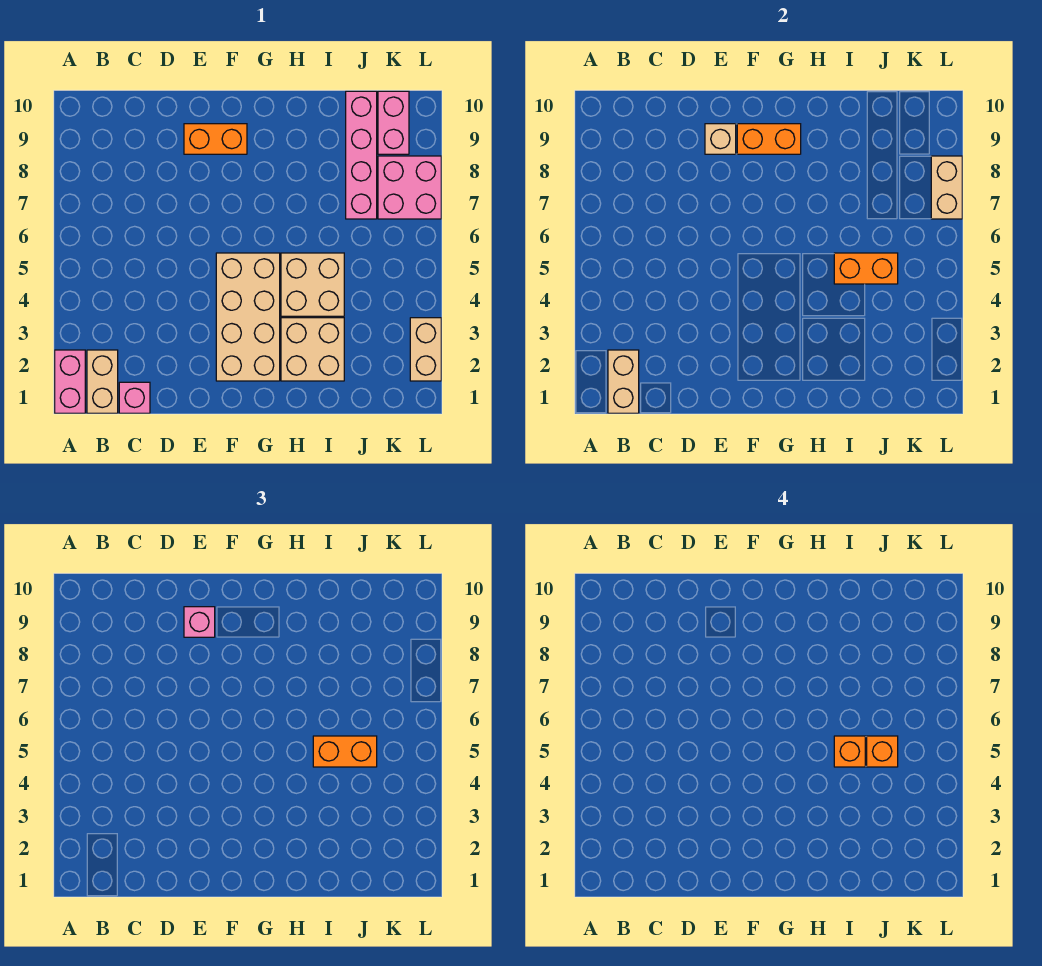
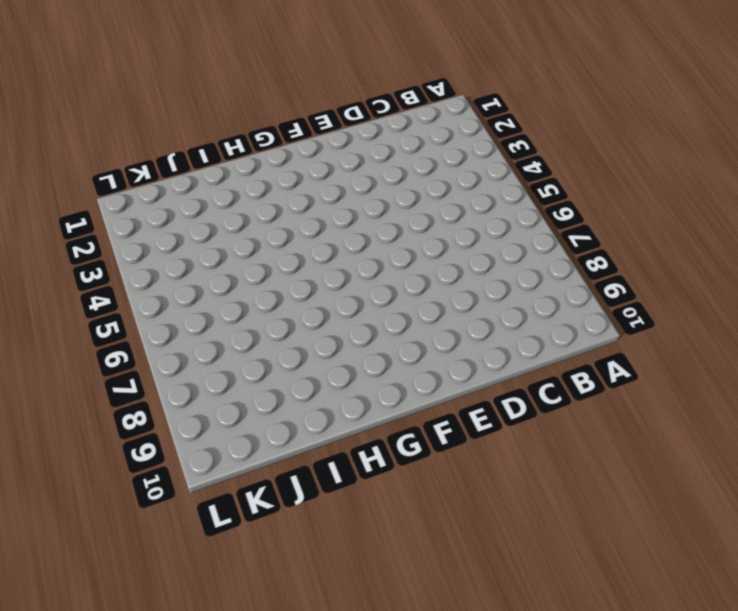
none -> pink 1x2 brick [55,350,85,413]
none -> tan 1x2 brick [87,350,118,413]
none -> pink 1x1 brick [119,382,150,413]

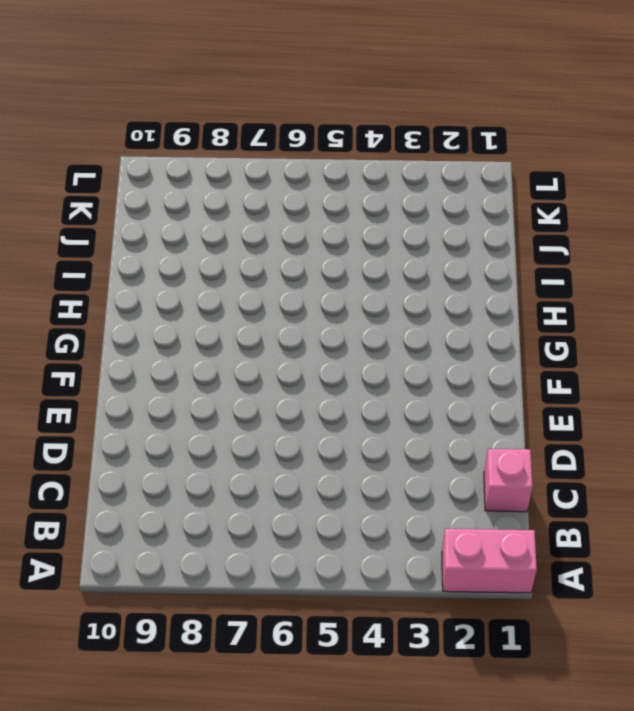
none -> tan 1x2 brick [87,350,118,413]
none -> orange 1x2 brick [184,124,247,154]
none -> tan 2x4 brick [216,253,280,381]

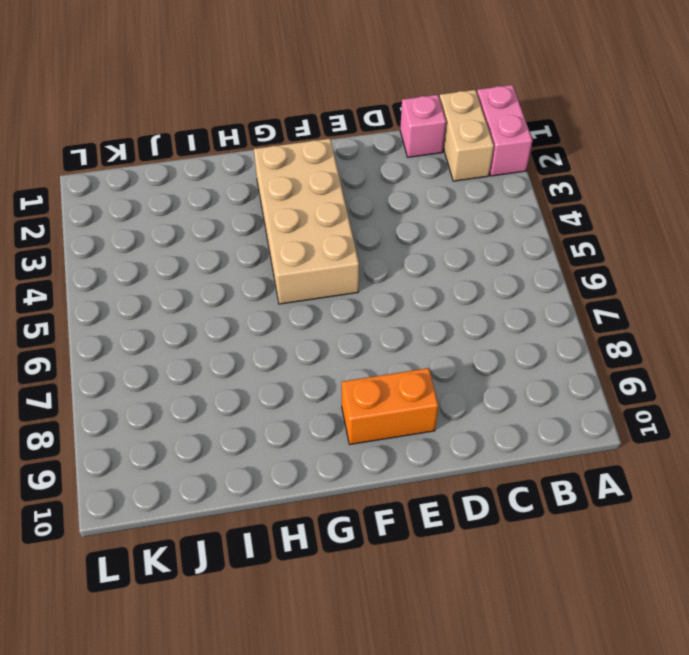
none -> tan 2x2 brick [281,318,344,381]
none -> tan 2x2 brick [281,253,344,316]
none -> pink 1x4 brick [346,91,377,219]

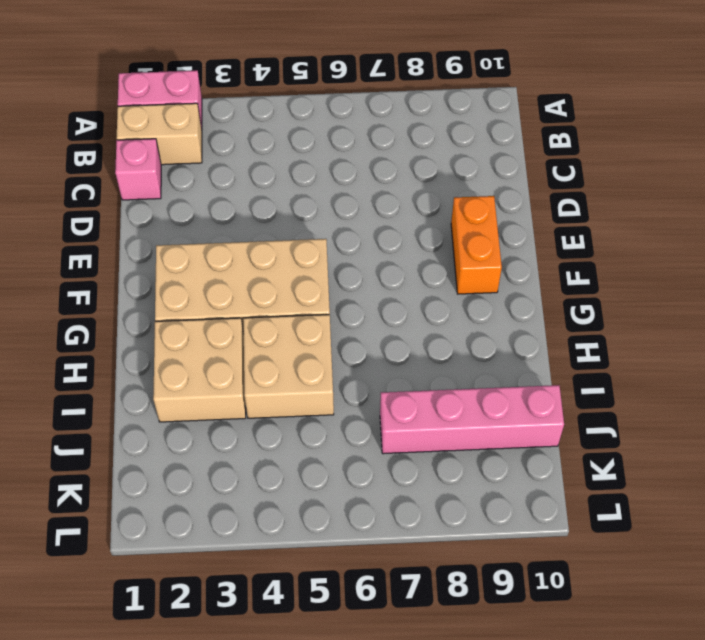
none -> pink 2x2 brick [378,156,441,219]
none -> pink 1x2 brick [378,91,409,154]
none -> tan 1x2 brick [410,318,441,381]

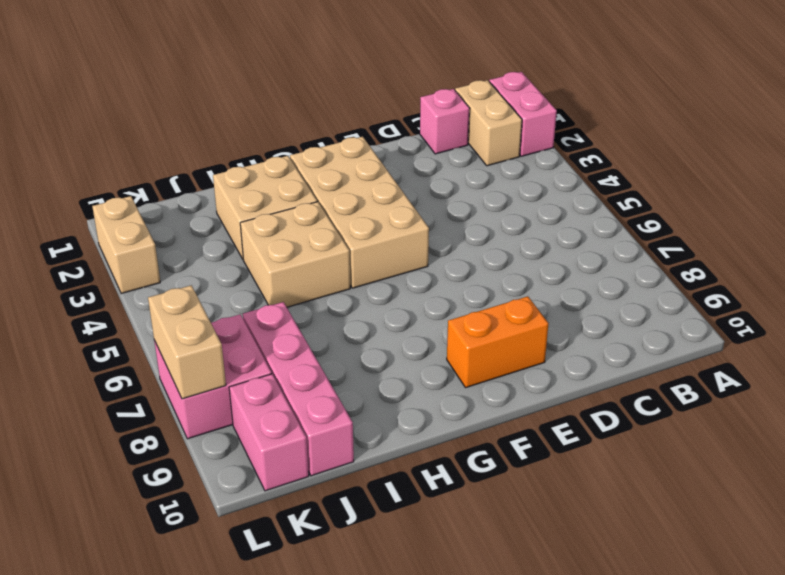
none -> tan 1x2 brick [608,350,639,413]
none -> tan 1x1 brick [705,124,736,154]
none -> orange 1x2 brick [737,124,801,154]

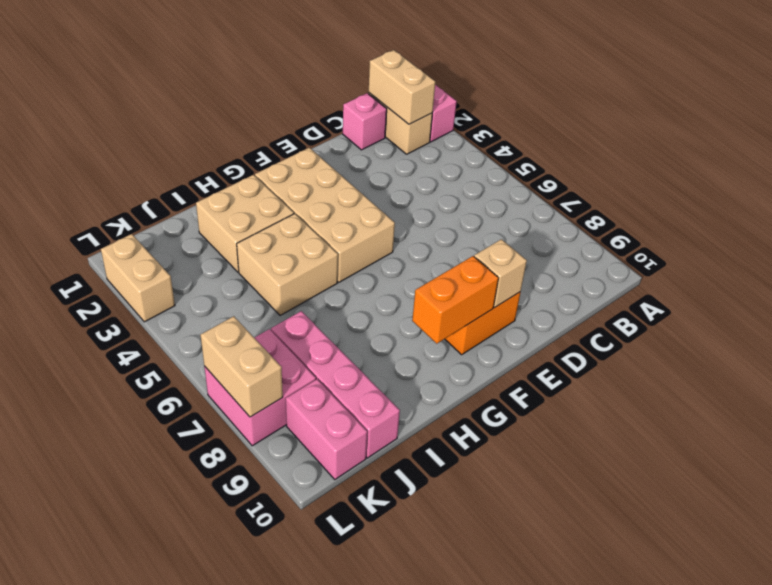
none -> orange 1x2 brick [834,253,898,284]
none -> pink 1x1 brick [184,607,215,637]
none -> orange 1x2 brick [313,736,377,767]

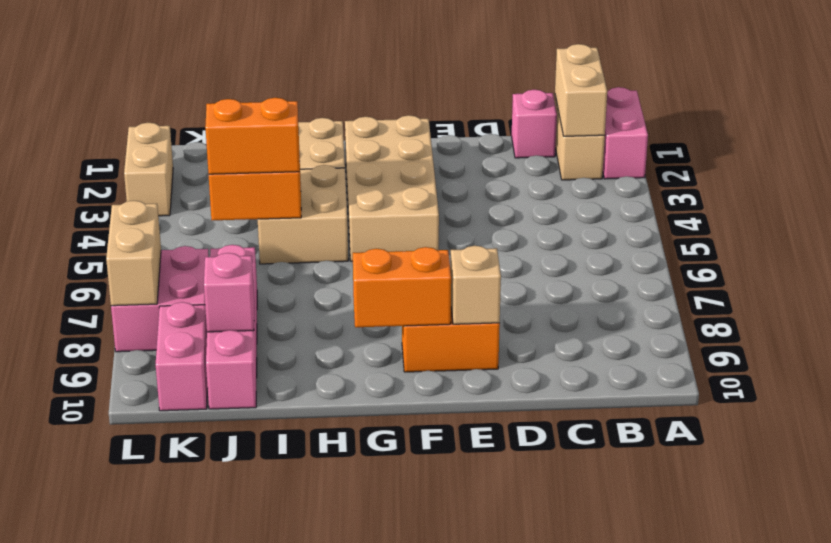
pink 1x1 brick [204,253,254,332] -> pink 1x1 brick moved to [184,607,215,637]
none -> orange 1x1 brick [834,736,865,767]
none -> orange 1x1 brick [867,736,898,767]

